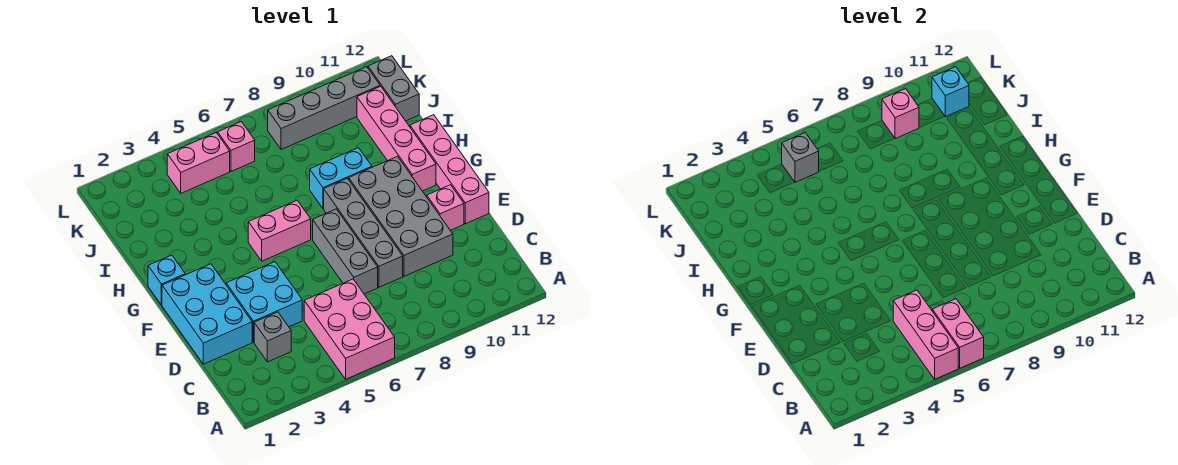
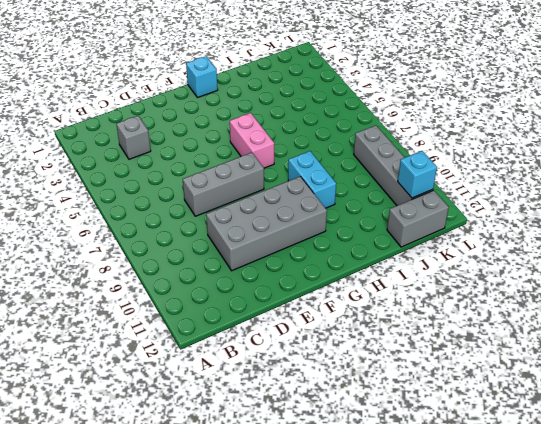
none -> pink 2x3 brick [304,279,395,379]
none -> cyan 2x3 brick [162,264,252,364]
none -> cyan 2x2 brick [226,262,302,342]

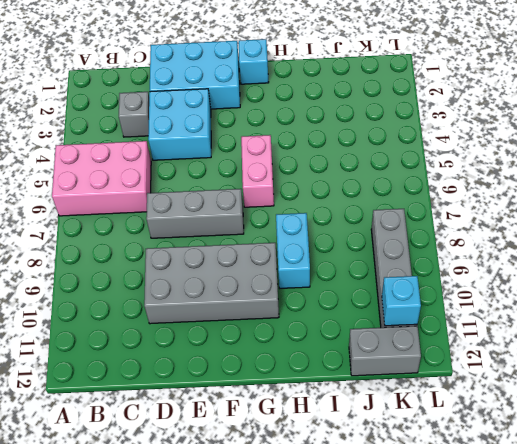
none -> grey 1x4 brick [324,178,403,287]
none -> pink 1x1 brick [427,185,464,230]
none -> pink 1x4 brick [410,115,489,224]

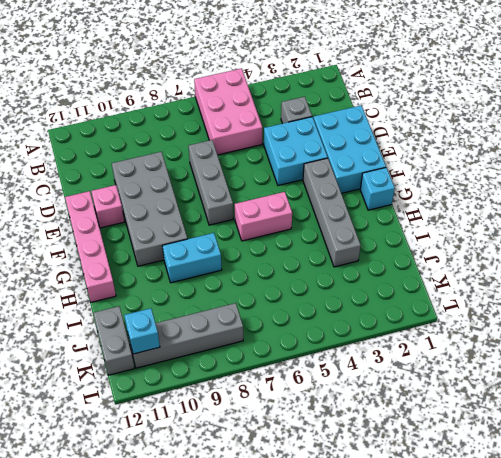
grey 1x4 brick [303,158,361,267] -> grey 1x4 brick moved to [324,178,403,287]
none -> pink 1x4 brick [357,86,436,191]
none -> pink 1x2 brick [167,133,230,193]
none -> pink 1x1 brick [218,122,255,171]

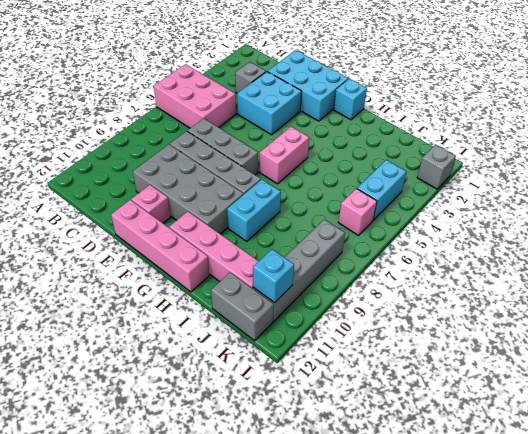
cyan 1x2 brick [357,160,407,220] -> pink 1x2 brick [167,133,230,193]
grey 1x1 brick [417,145,456,189] -> grey 1x1 brick moved to [782,133,819,182]
none -> pink 1x3 brick [893,290,959,379]
none -> pink 1x2 brick [932,299,984,368]
none -> pink 1x1 brick [882,89,919,139]

